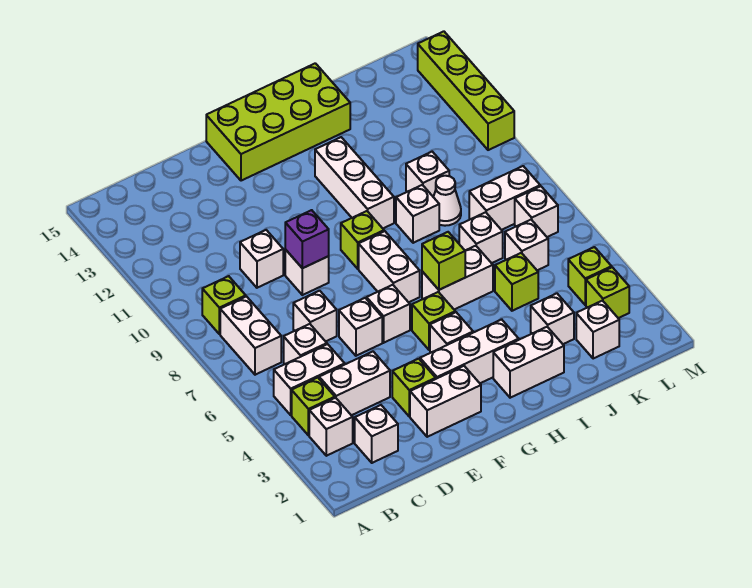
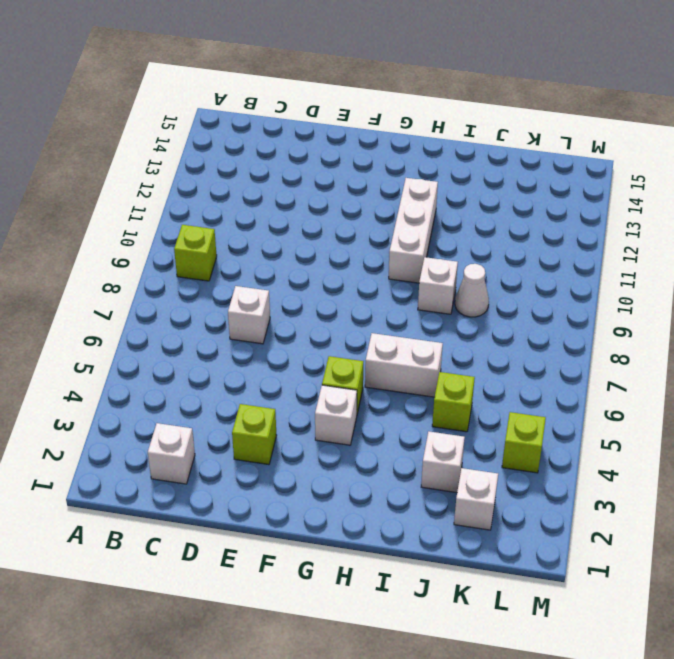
none -> white 1x1 brick [309,398,353,456]
none -> lime 1x1 brick [292,378,335,436]
none -> white 1x2 brick [274,344,345,415]
none -> white 1x2 brick [220,297,281,375]

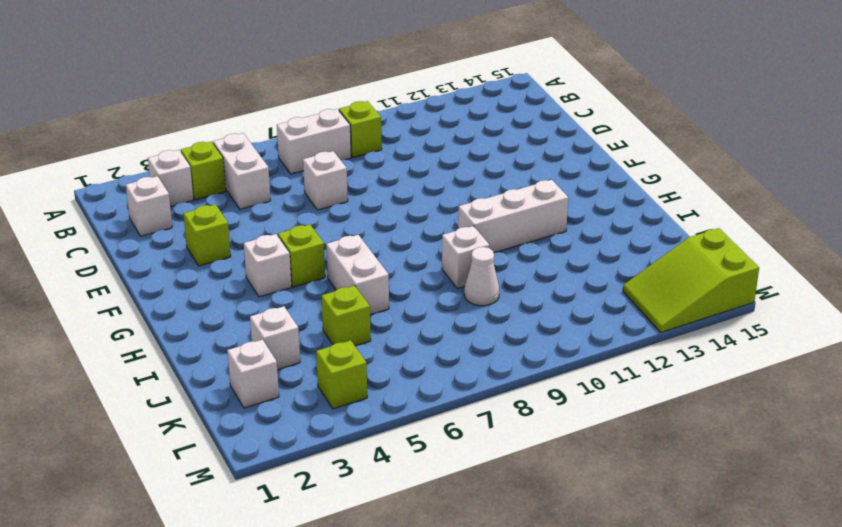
lime 2x3 slope [623,228,759,332] -> lime 1x4 brick [418,31,514,150]
none -> white 1x2 brick [319,352,390,415]
none -> white 1x1 brick [284,324,327,364]
none -> white 1x1 brick [240,230,283,288]
none -> white 1x2 brick [410,366,481,437]

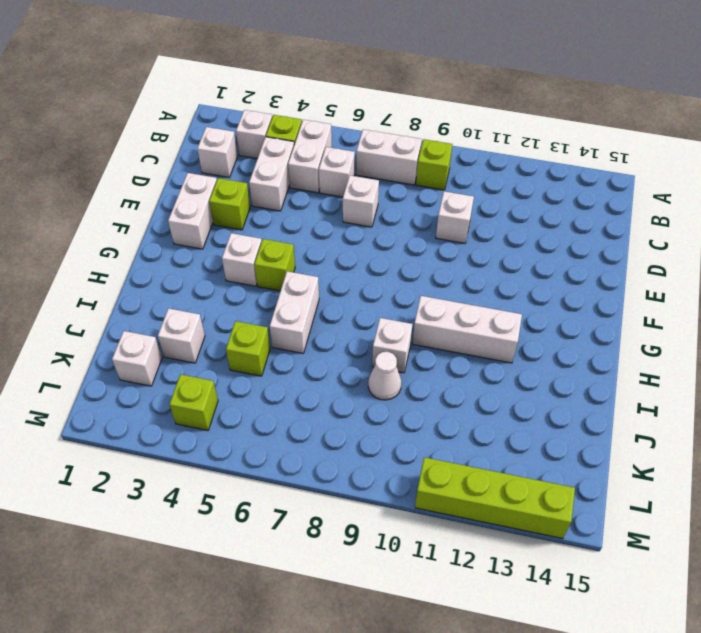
none -> white 1x1 brick [339,298,382,356]
none -> white 1x1 brick [285,250,329,295]
none -> white 1x3 brick [420,319,519,383]
none -> white 1x1 brick [367,285,410,343]

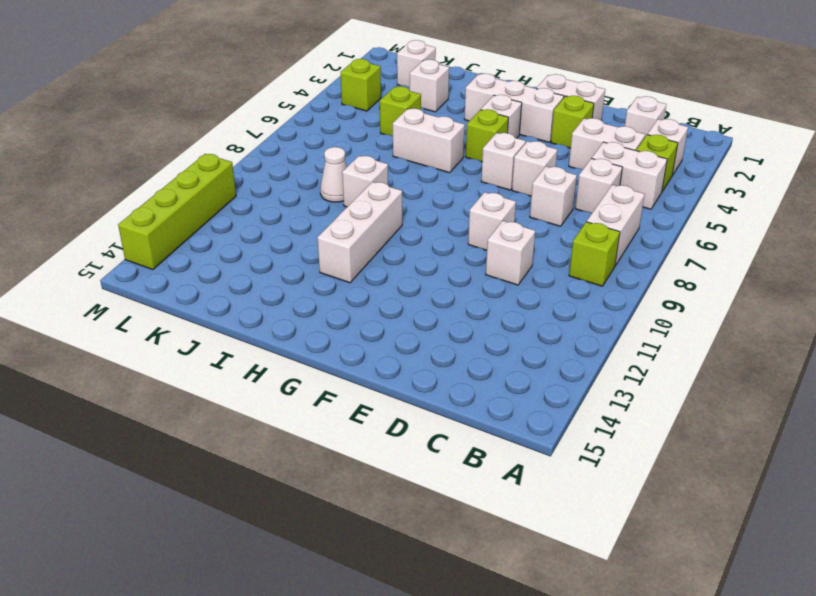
none -> lime 2x4 brick [206,63,350,181]
none -> white 1x2 brick [359,231,420,302]
none -> lime 1x1 brick [341,211,384,269]
none -> white 1x2 brick [493,327,564,398]

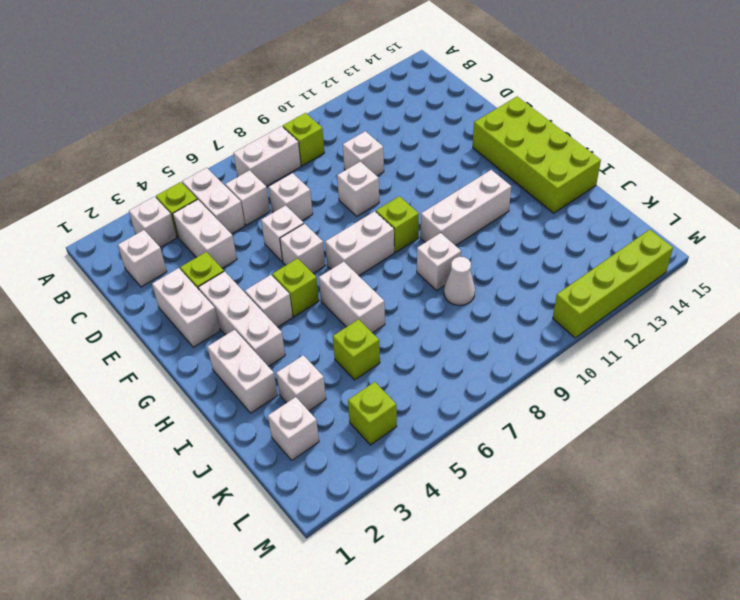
none -> white 1x1 brick [459,212,503,263]
none -> white 1x1 brick [406,152,449,197]
none -> white 1x1 brick [505,220,548,270]
none -> white 1x2 brick [469,166,540,230]

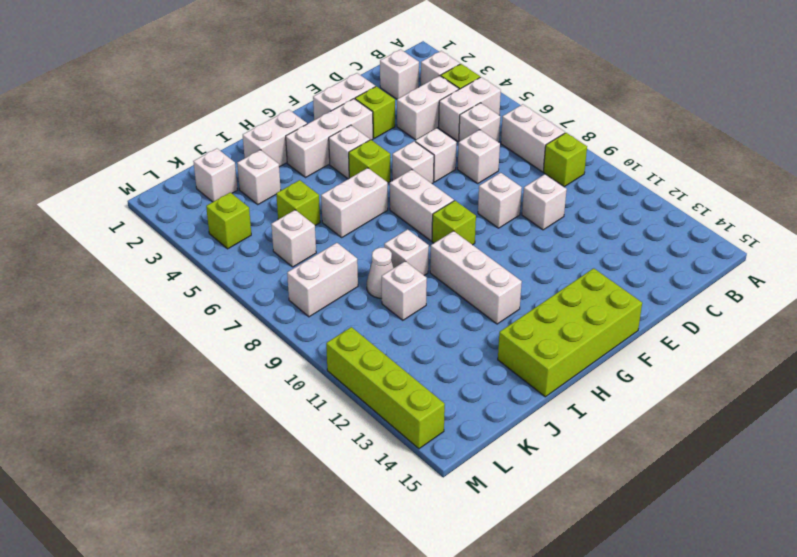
none -> white 1x1 brick [459,212,503,263]
none -> lime 1x1 brick [586,267,629,318]
none -> white 1x1 brick [515,186,558,237]
none -> purple 1x1 brick [285,210,329,268]

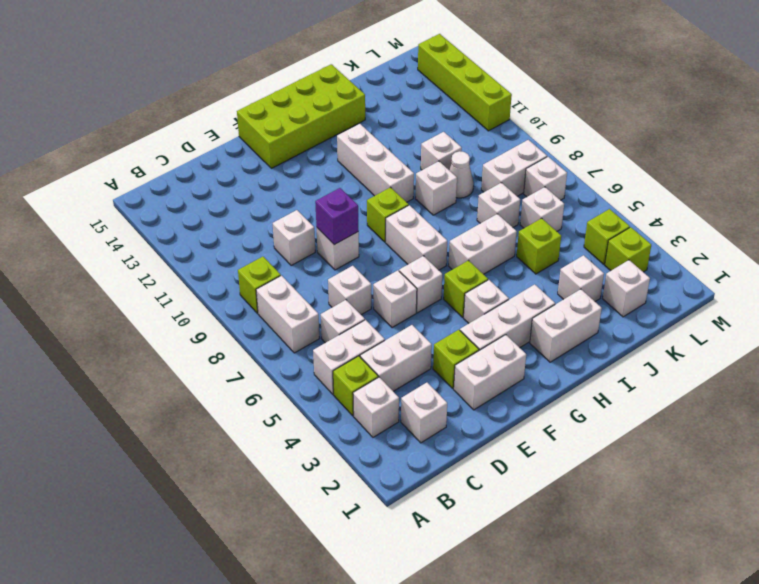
none -> lime 1x1 brick [422,232,465,290]

